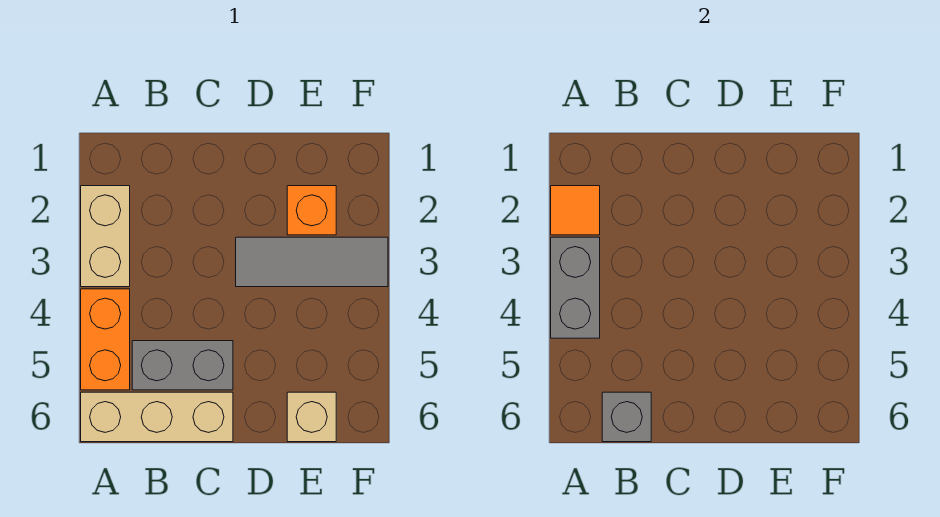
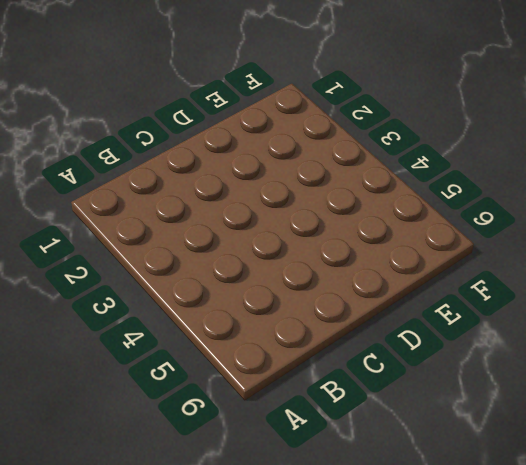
none -> tan 1x2 brick [81,186,130,287]
none -> orange 1x2 brick [81,289,130,390]

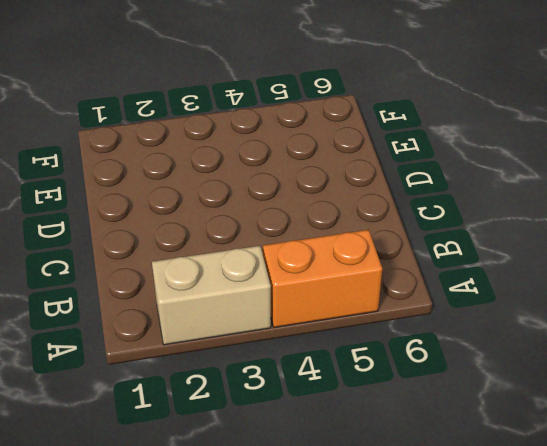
none -> tan 1x3 brick [81,392,233,442]
none -> grey 1x2 brick [132,341,233,390]

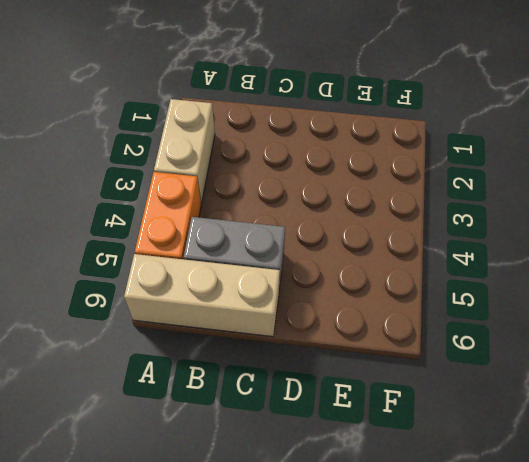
none -> grey 1x3 tile [236,237,388,287]
none -> orange 1x1 brick [287,186,336,235]

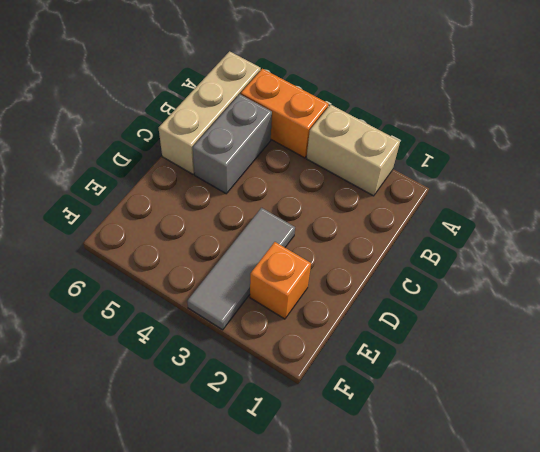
none -> tan 1x1 brick [287,392,336,442]
none -> orange 1x1 tile [551,186,600,235]

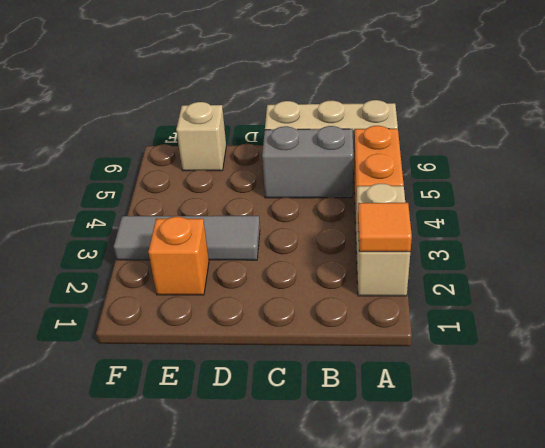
none -> grey 1x2 brick [551,237,600,338]
none -> grey 1x1 brick [602,392,651,442]

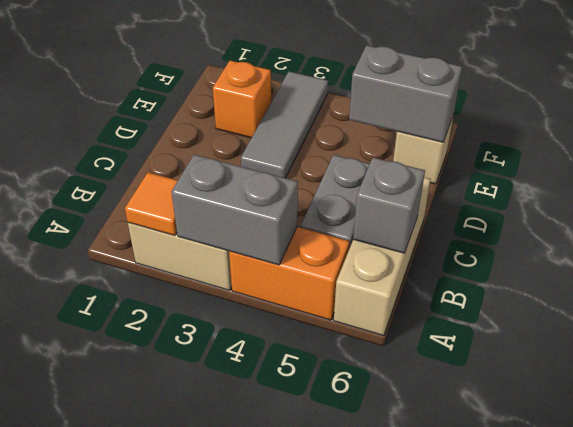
grey 1x2 brick [349,45,462,142] -> none

